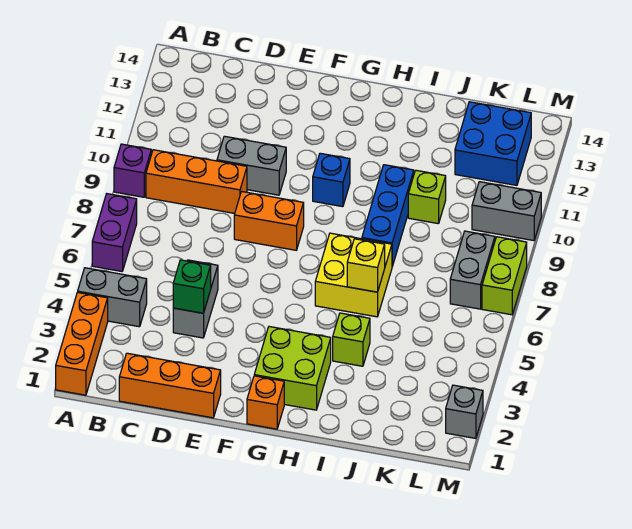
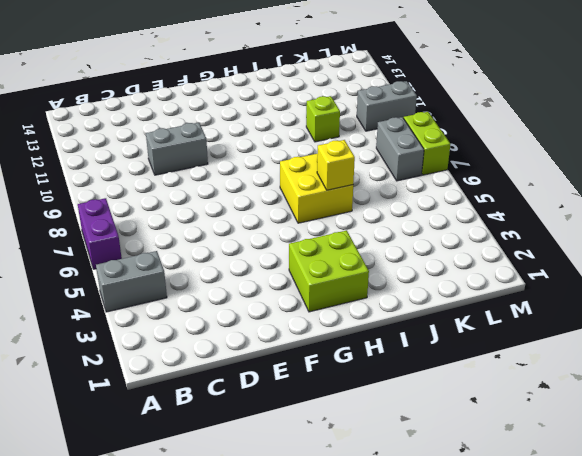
none -> orange 1x3 brick [56,292,108,395]
none -> purple 1x1 brick [114,144,151,197]
none -> orange 1x3 brick [146,150,247,213]

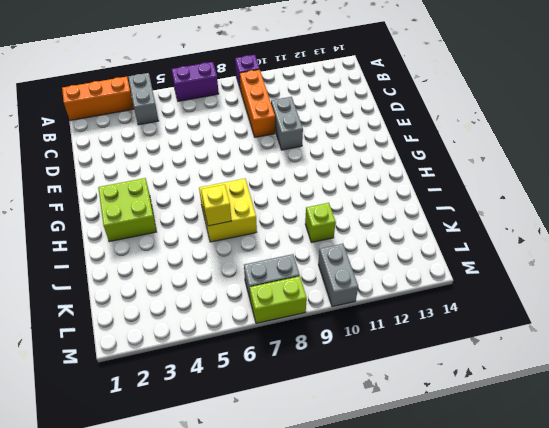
none -> orange 1x3 brick [119,353,221,418]
none -> grey 1x2 brick [173,260,218,338]
none -> orange 1x2 brick [234,191,304,250]

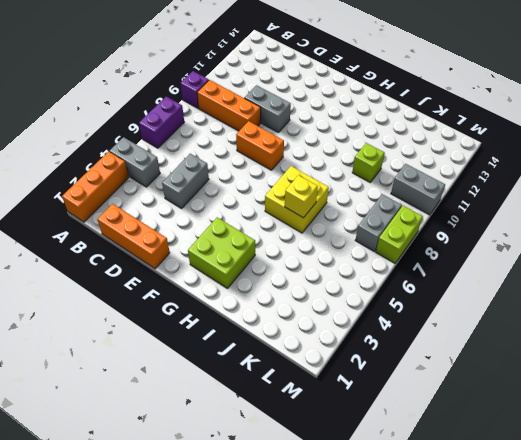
none -> orange 1x1 brick [247,376,284,429]
none -> blue 1x1 brick [313,153,350,207]
none -> lime 1x1 brick [333,313,370,366]

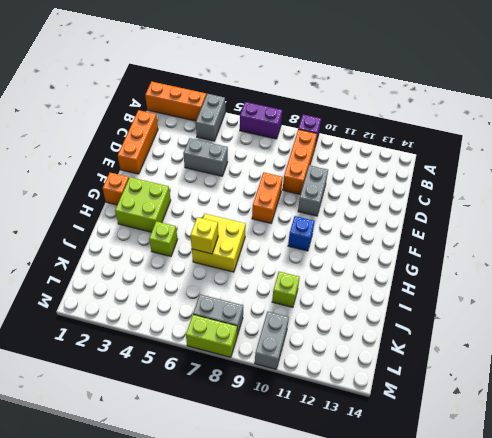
none -> blue 1x3 brick [362,165,414,266]
none -> blue 2x2 brick [455,102,531,185]
none -> grey 1x1 brick [446,385,483,438]

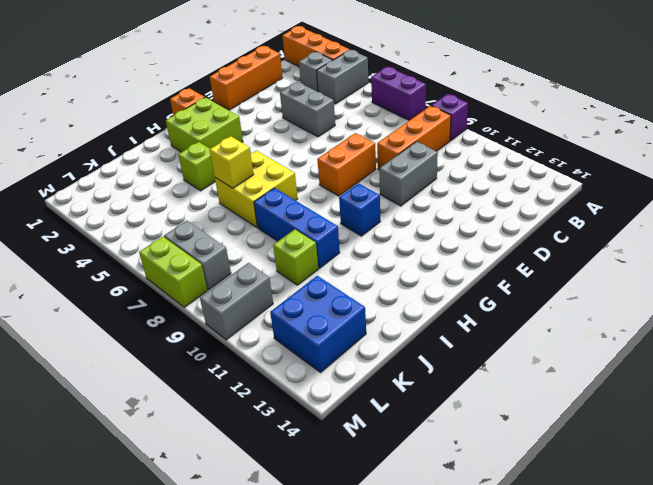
grey 1x1 brick [299,52,332,92] -> grey 1x1 brick moved to [446,385,483,438]
none -> green 1x1 brick [173,260,211,313]

